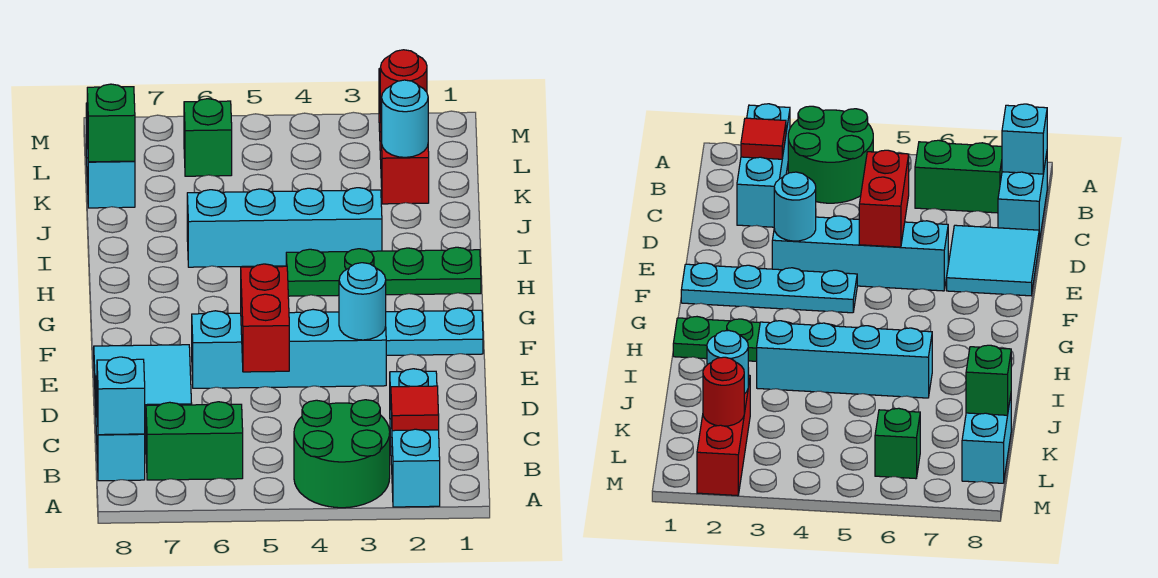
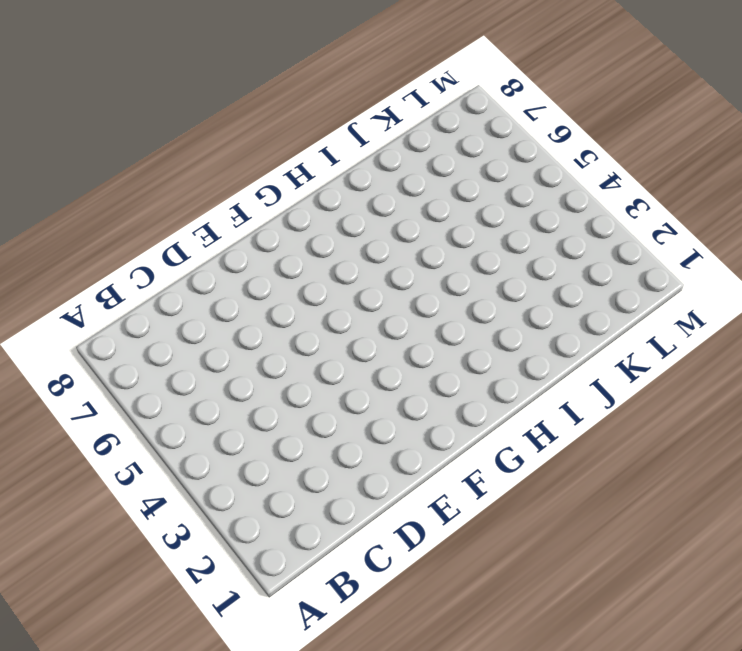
none -> cyan 1x3 brick [390,369,440,507]
none -> green 2x2 round brick [294,400,390,508]
none -> green 1x2 brick [146,402,243,480]

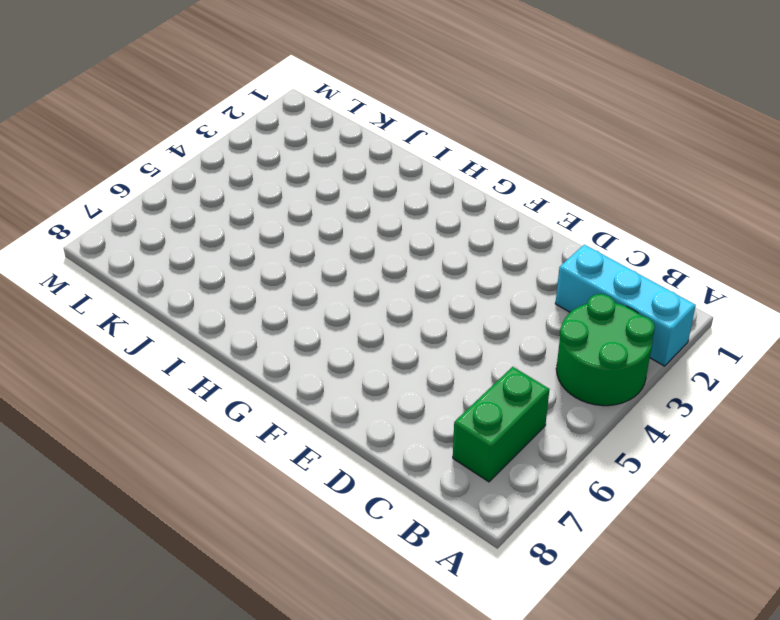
none -> cyan 1x2 brick [96,376,145,481]
none -> cyan 2x2 tile [94,345,192,419]
none -> cyan 1x4 brick [192,309,386,388]

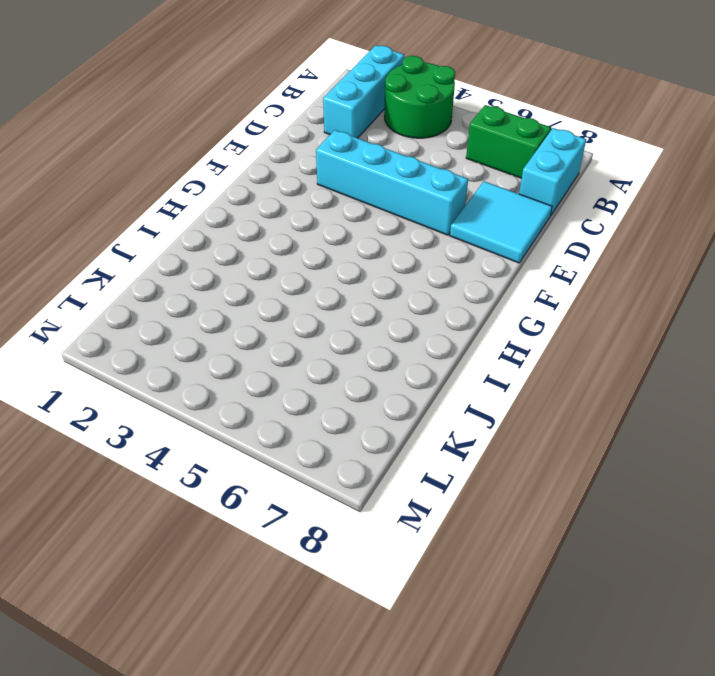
none -> cyan 1x4 plate [386,308,483,355]
none -> green 1x4 plate [286,247,481,296]
none -> cyan 1x4 brick [187,188,382,267]

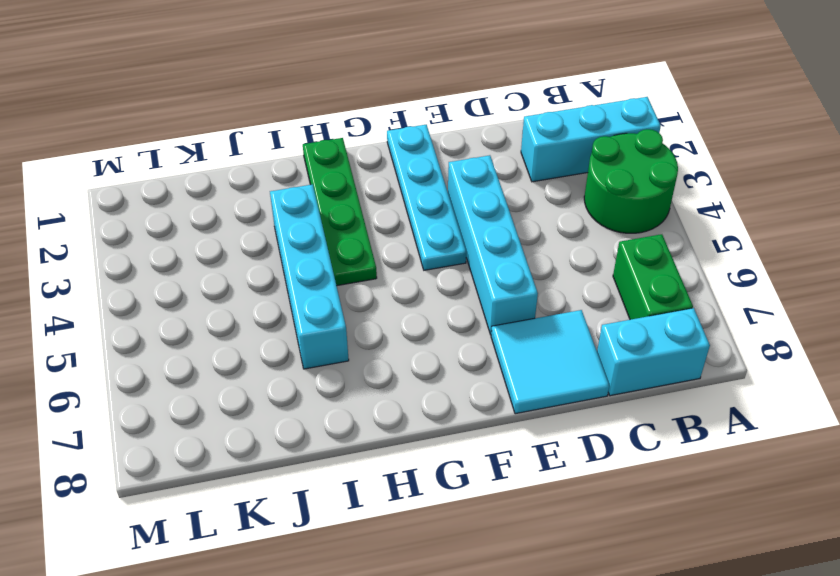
none -> red 1x3 brick [379,69,429,204]
none -> cyan 1x2 brick [86,103,135,208]
none -> green 1x1 brick [184,99,232,176]

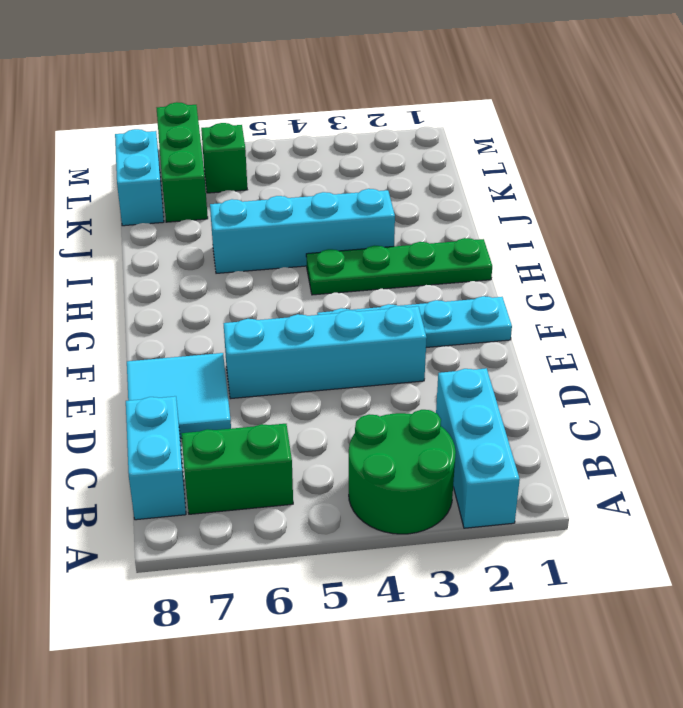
green 1x3 brick [157,102,208,222] -> none
none -> red 1x3 brick [379,69,429,204]
none -> red 1x1 tile [391,386,439,431]
none -> cyan 1x1 brick [97,357,145,435]

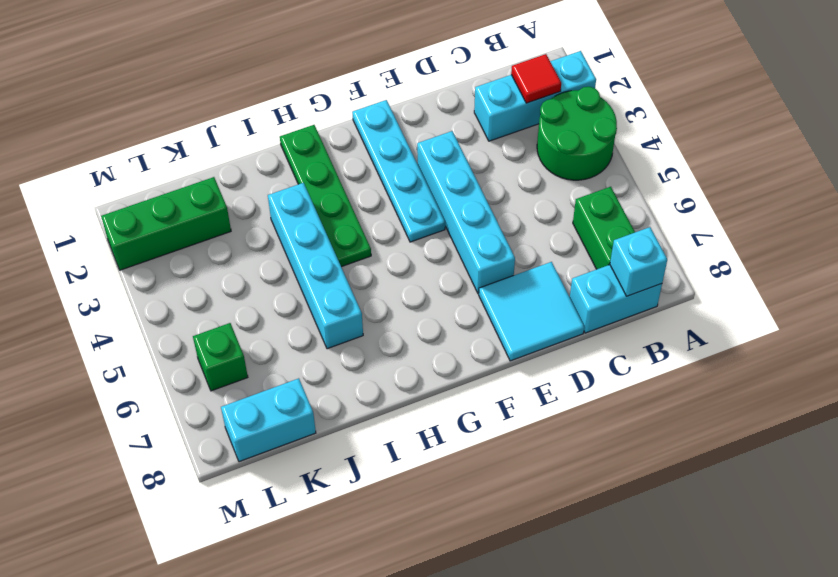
green 1x3 brick [101,177,231,270] -> red 1x3 brick [379,69,429,204]
none -> red 1x2 brick [241,264,289,372]
none -> cyan 1x1 round brick [339,263,386,340]
none -> cyan 1x1 round brick [382,80,428,157]

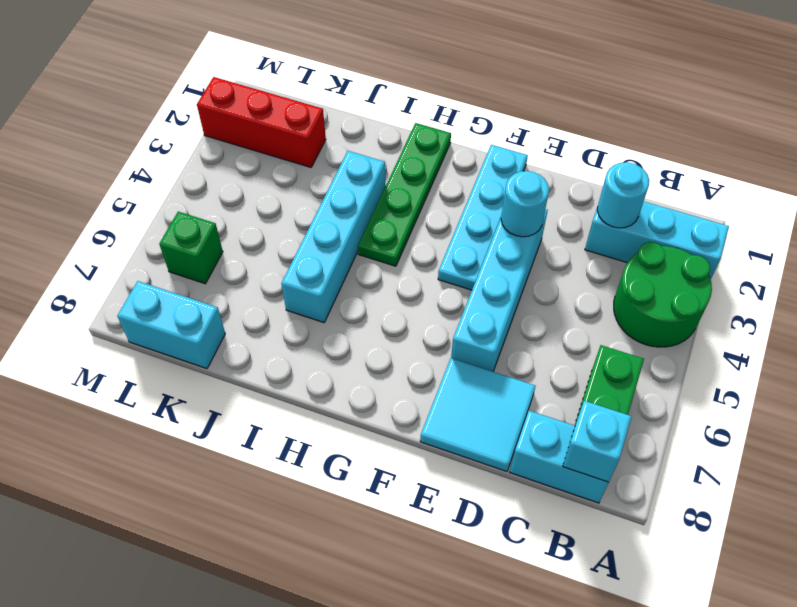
cyan 1x1 round brick [597,162,649,228] -> cyan 1x1 round brick moved to [382,80,428,157]
none -> red 1x1 tile [391,386,439,431]
none -> red 1x2 brick [241,264,289,372]
none -> green 1x1 brick [87,84,135,162]

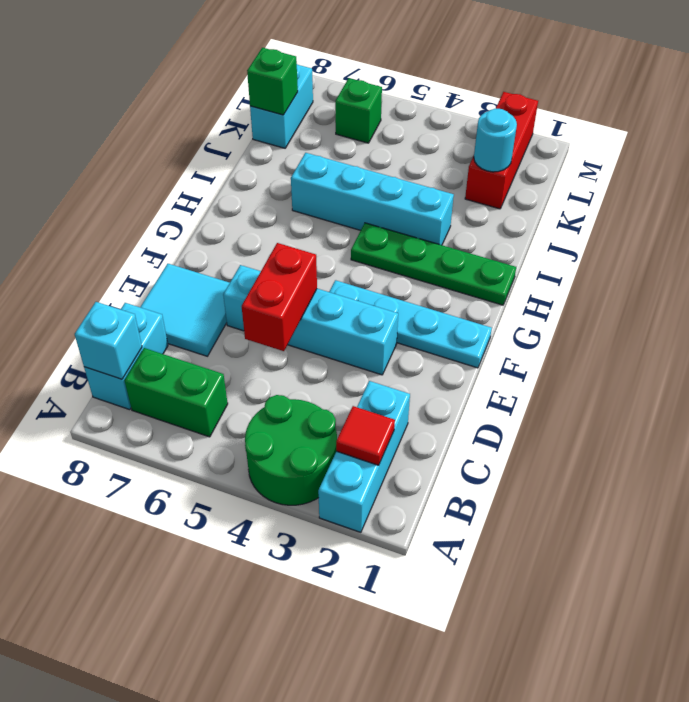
none -> cyan 1x1 round brick [339,263,386,340]
none -> red 1x1 round brick [380,50,427,116]

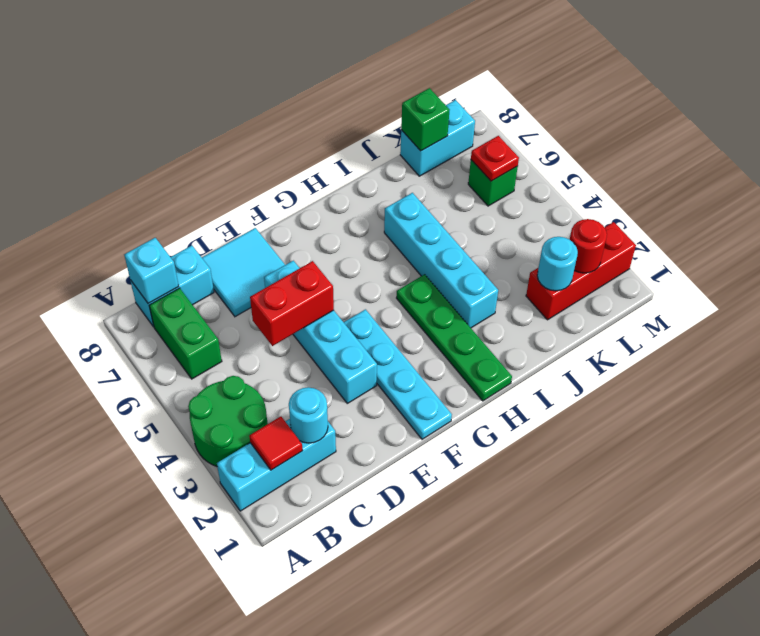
cyan 1x1 round brick [289,387,328,443] -> cyan 1x1 round brick moved to [339,263,386,340]
red 1x1 plate [471,136,519,181] -> none

